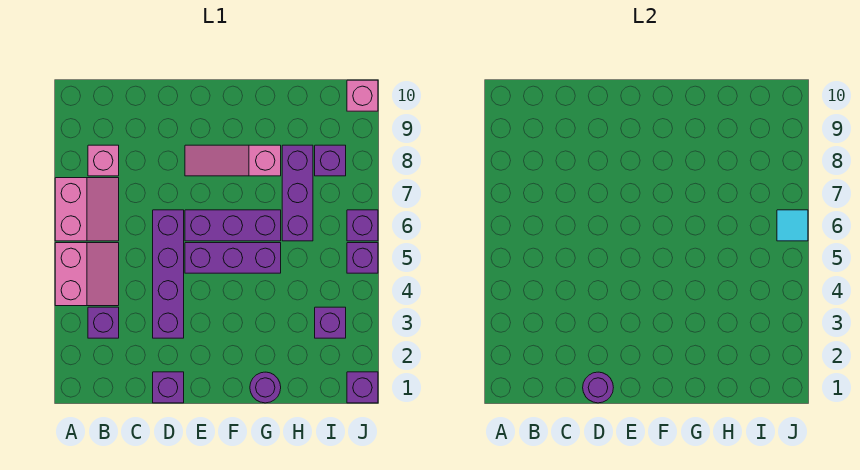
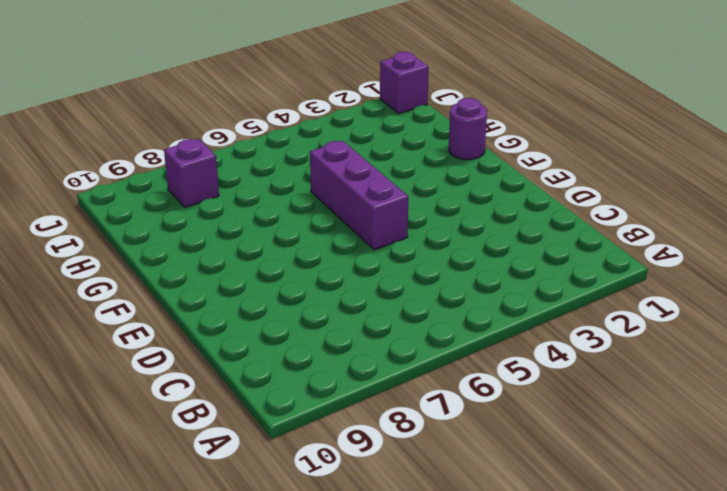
none -> pink 2x2 slope [55,243,119,306]
none -> pink 2x2 slope [55,178,119,241]
none -> purple 1x1 brick [88,307,119,338]

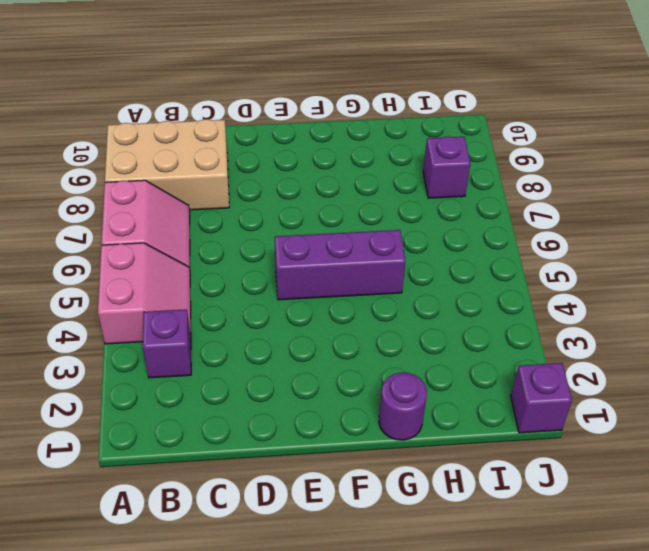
tan 2x3 brick [105,119,229,210] -> pink 1x1 brick [88,145,119,176]
none -> purple 1x1 brick [153,372,184,403]
none -> purple 1x4 brick [153,210,184,338]
none -> purple 1x3 brick [185,210,281,241]

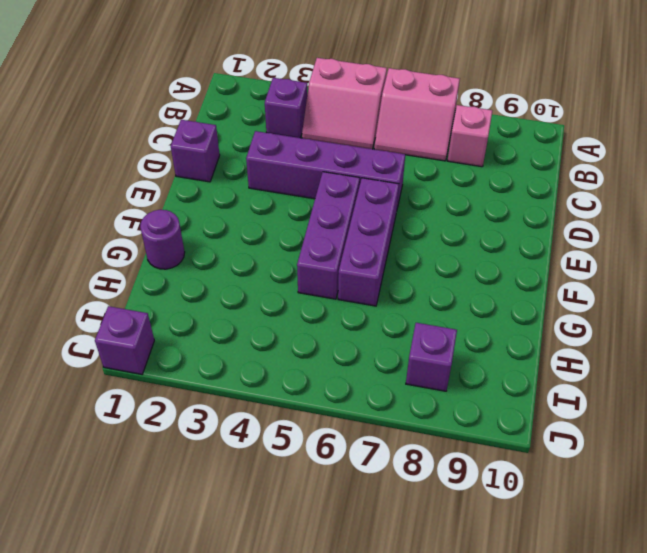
none -> pink 1x3 slope [185,145,281,176]
none -> purple 1x3 brick [282,145,313,241]
none -> purple 1x1 brick [315,307,346,338]

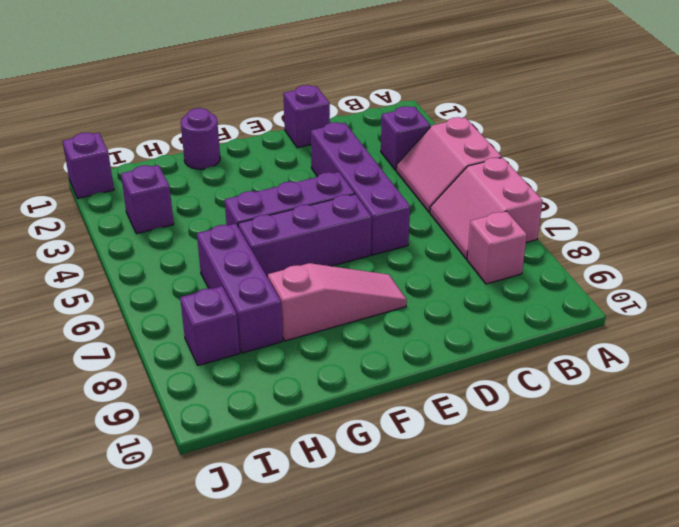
none -> purple 1x1 brick [347,243,378,273]
none -> purple 1x1 brick [347,210,378,241]
none -> pink 1x1 brick [347,80,378,111]

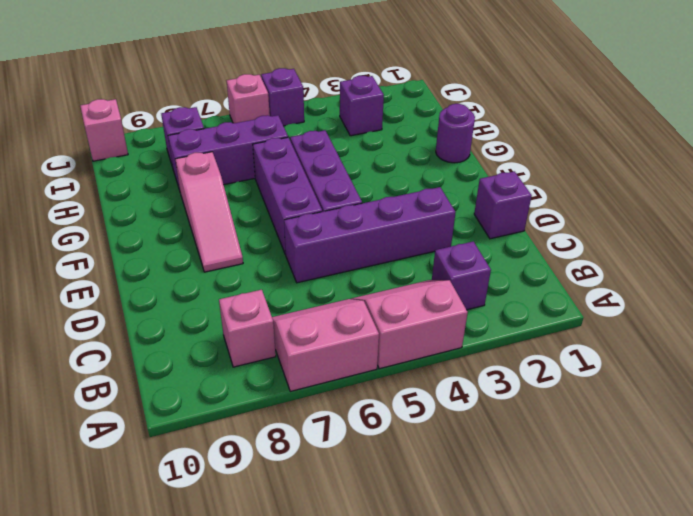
pink 1x1 brick [227,74,270,123] -> purple 1x1 brick [347,210,378,241]
none -> purple 1x1 brick [347,372,378,403]
none -> purple 1x1 round brick [583,372,613,403]
none -> cyan 1x1 tile [777,210,808,241]

